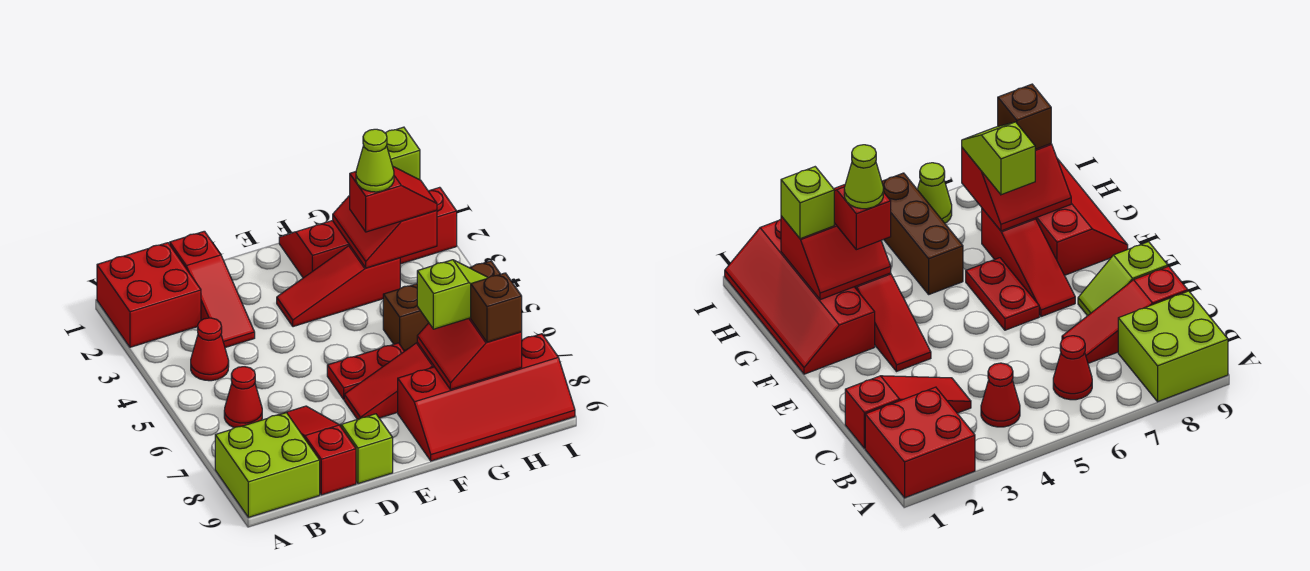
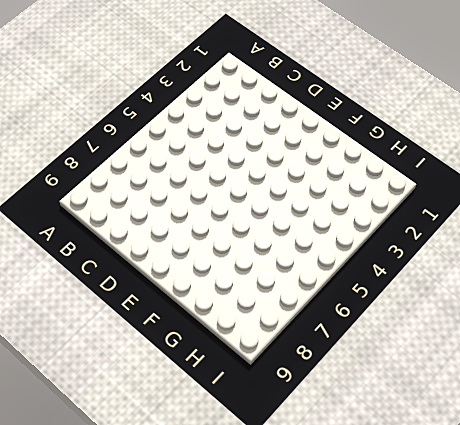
none -> red 2x2 brick [97,243,201,347]
none -> lime 2x2 brick [215,413,320,517]
none -> red 1x1 cone [191,318,229,381]

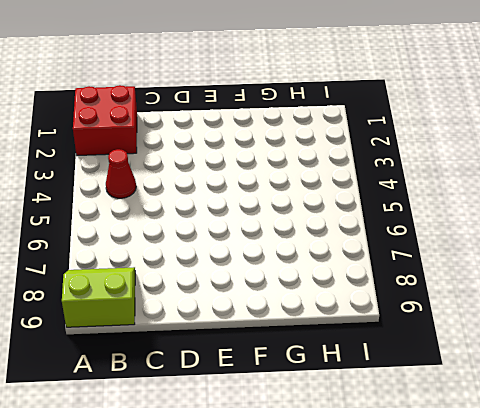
lime 2x2 slope [62,267,135,327] -> lime 2x2 brick [215,413,320,517]
none -> red 1x1 cone [224,367,262,428]
none -> red 1x3 slope [170,231,255,348]
none -> red 1x3 slope [279,406,356,495]

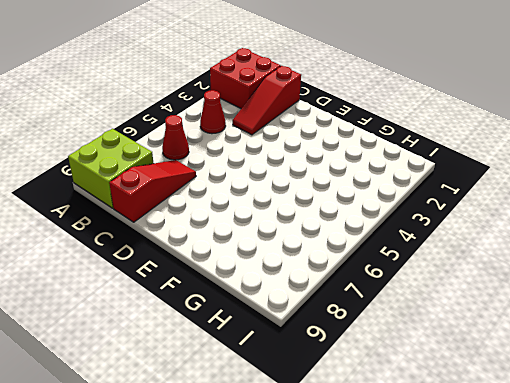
none -> lime 1x2 slope [340,414,393,484]
none -> red 1x3 slope [277,245,400,327]
none -> red 1x2 plate [327,343,404,399]

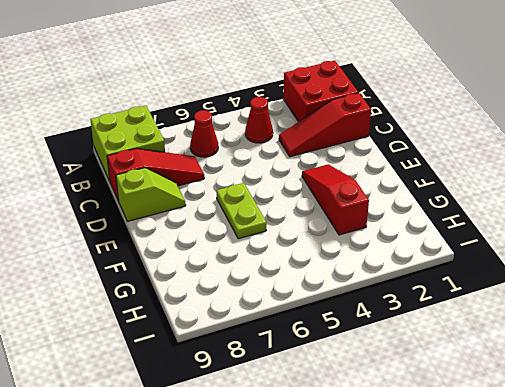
lime 1x2 plate [216,183,267,239] -> red 1x2 plate [327,343,404,399]
none -> red 1x3 slope [344,343,434,419]
none -> red 2x4 slope [279,187,457,278]
none -> red 2x4 slope [398,334,575,461]

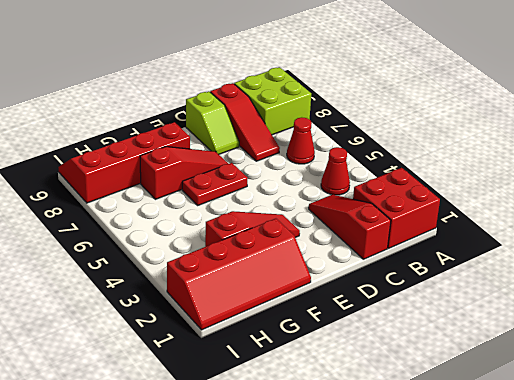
none -> brown 1x3 brick [383,261,500,351]
none -> lime 1x1 cone [917,163,952,223]
none -> red 2x2 slope [333,195,437,268]

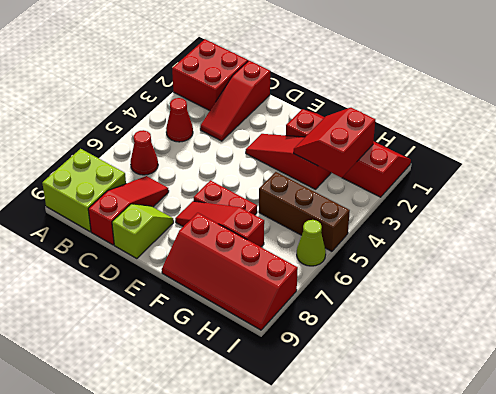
none -> red 2x2 slope [417,318,522,390]
none -> red 1x2 slope [350,167,437,232]
none -> lime 1x2 slope [417,260,488,329]

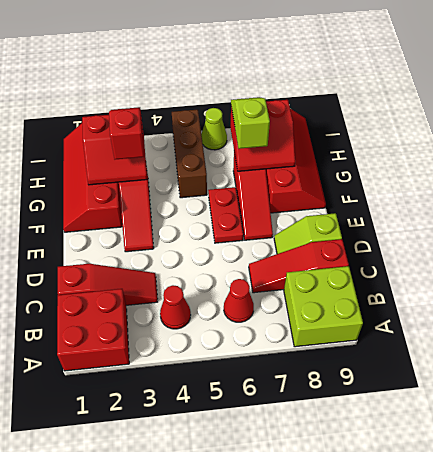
none -> lime 1x1 brick [386,127,420,180]
none -> brown 1x1 brick [471,273,522,342]
none -> lime 1x1 cone [356,129,394,192]

